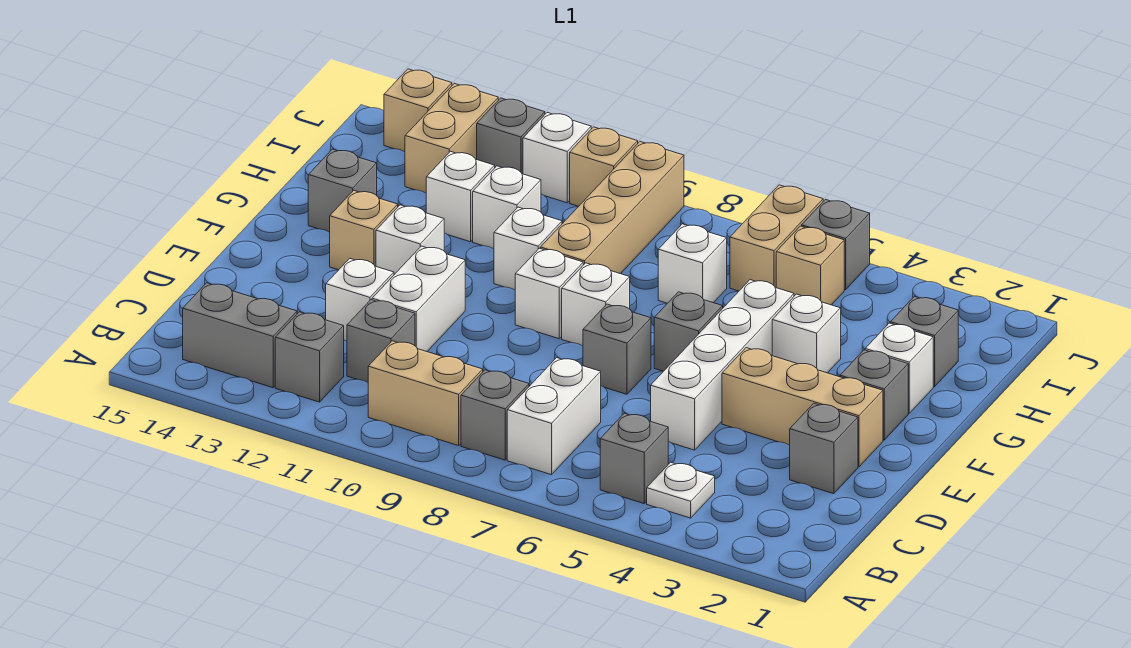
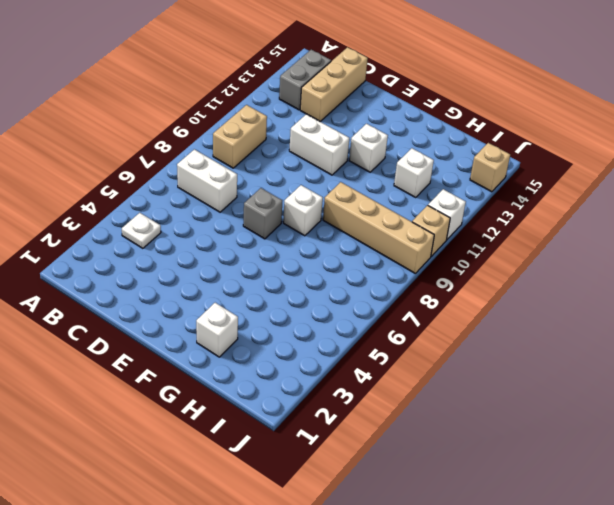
tan 1x3 brick [300,47,368,122] -> tan 1x3 brick moved to [722,348,883,467]
none -> grey 1x1 brick [600,413,668,503]
none -> grey 1x1 brick [461,370,529,460]
none -> grey 1x1 brick [275,312,344,402]
none -> grey 1x1 brick [347,300,415,382]

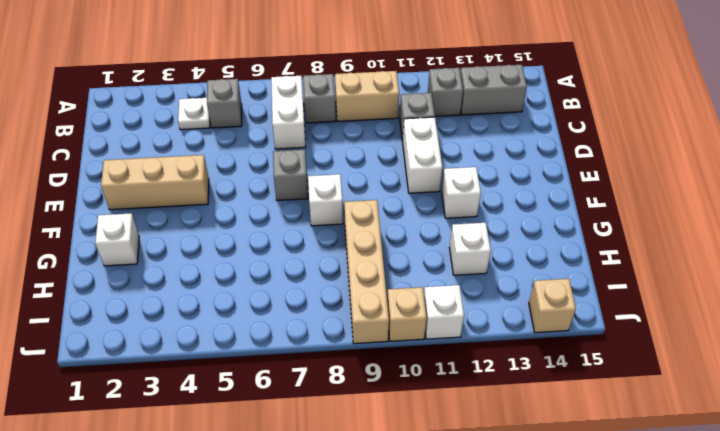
none -> grey 1x1 brick [790,403,858,494]
none -> white 1x4 brick [651,280,794,450]
none -> white 1x1 brick [326,259,394,341]
none -> grey 1x1 brick [840,350,908,440]

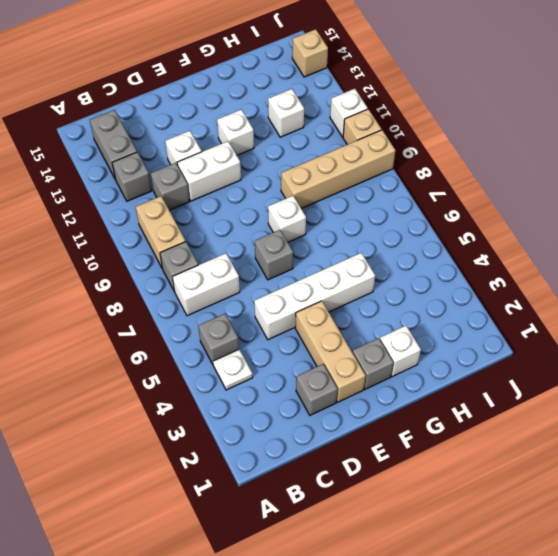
none -> grey 1x1 brick [654,292,723,371]
none -> white 1x1 brick [515,248,583,339]
none -> tan 1x1 brick [330,190,398,270]
none -> white 1x1 brick [772,294,841,373]

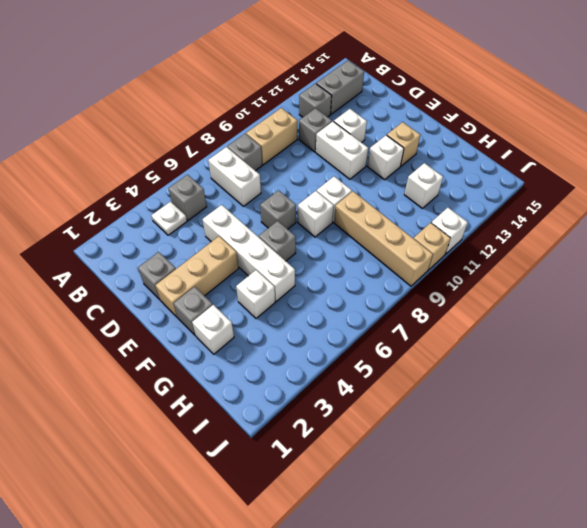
none -> white 1x1 brick [494,207,562,290]
none -> grey 1x1 brick [308,149,377,232]
none -> grey 1x1 brick [890,296,958,387]
none -> white 1x1 brick [658,224,727,303]

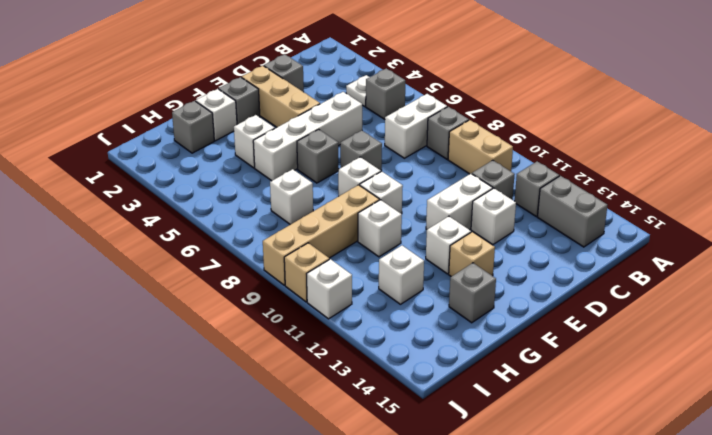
none -> white 1x1 brick [473,166,541,249]
none -> tan 1x1 brick [776,226,844,305]
none -> tan 1x2 brick [730,185,823,291]
none -> tan 1x2 brick [405,83,498,193]

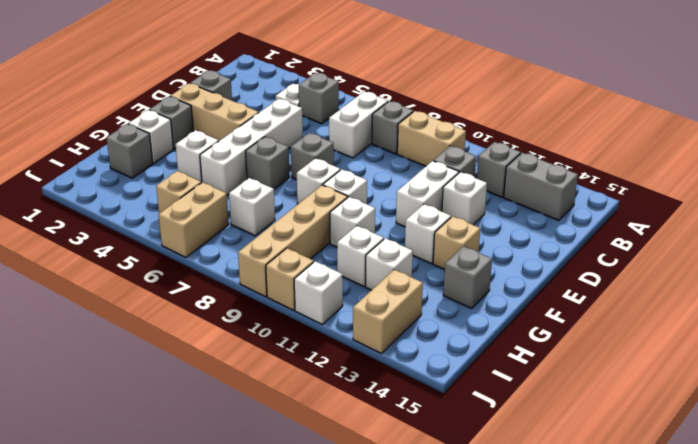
none -> grey 1x1 brick [802,199,870,290]
none -> grey 1x1 brick [477,98,545,174]
none -> tan 1x1 brick [384,69,452,152]

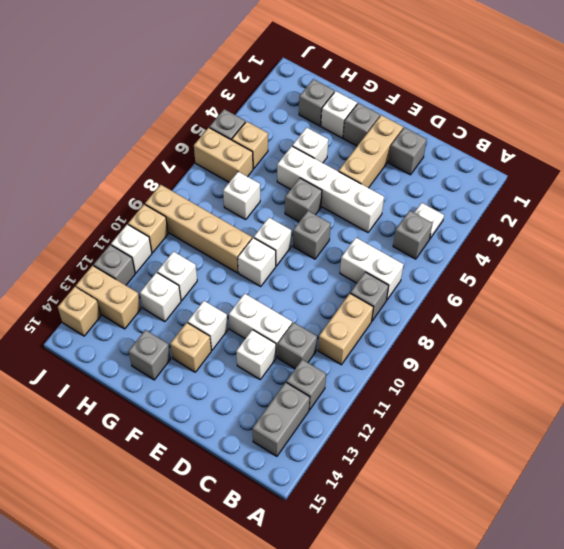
none -> white 1x1 brick [494,207,562,290]

